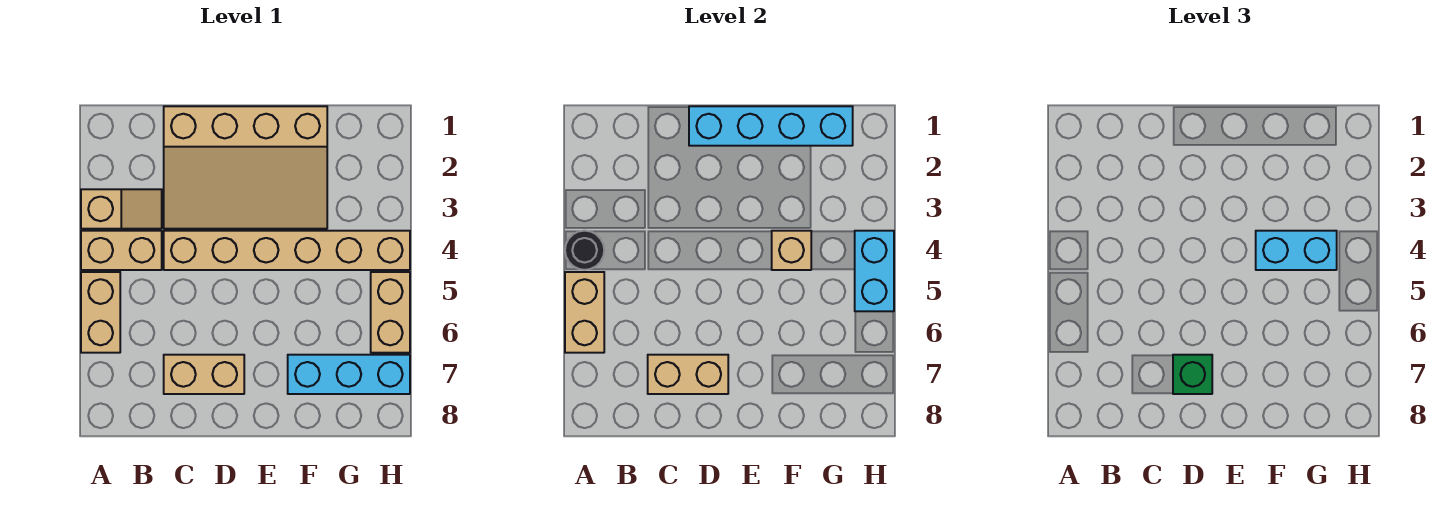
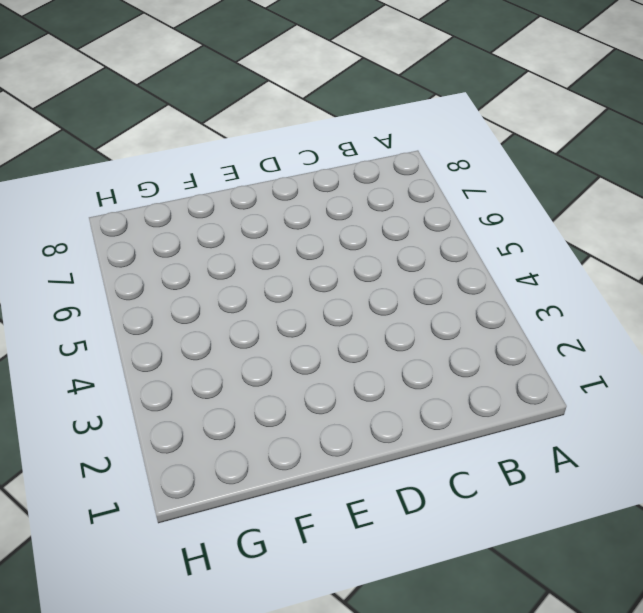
none -> tan 1x2 slope [81,189,162,229]
none -> tan 1x2 brick [81,231,162,270]
none -> tan 1x2 brick [81,272,120,353]

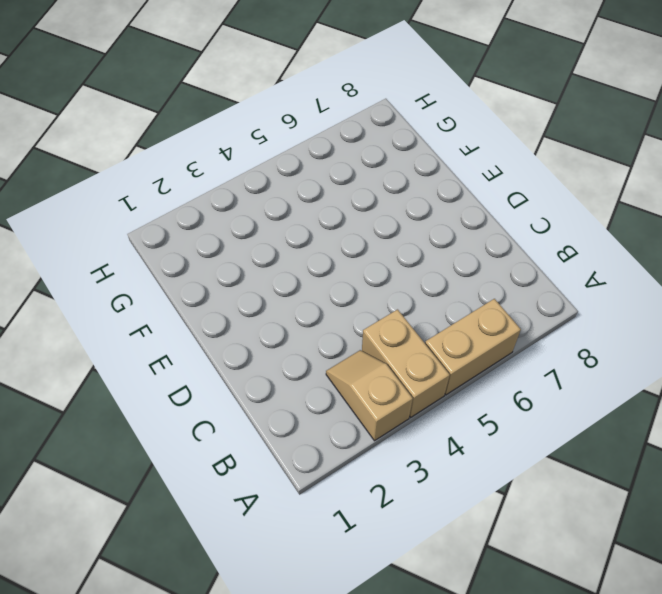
none -> tan 3x4 slope [164,106,327,229]
none -> tan 1x6 brick [164,231,410,270]
none -> tan 1x2 brick [164,355,244,394]

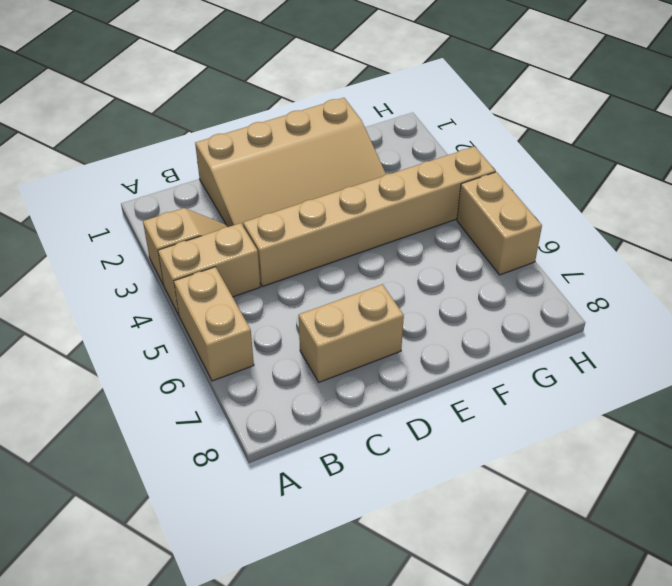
none -> cyan 1x3 brick [288,355,410,394]
none -> black 1x1 round brick [565,231,604,270]
none -> tan 1x2 brick [565,272,604,353]

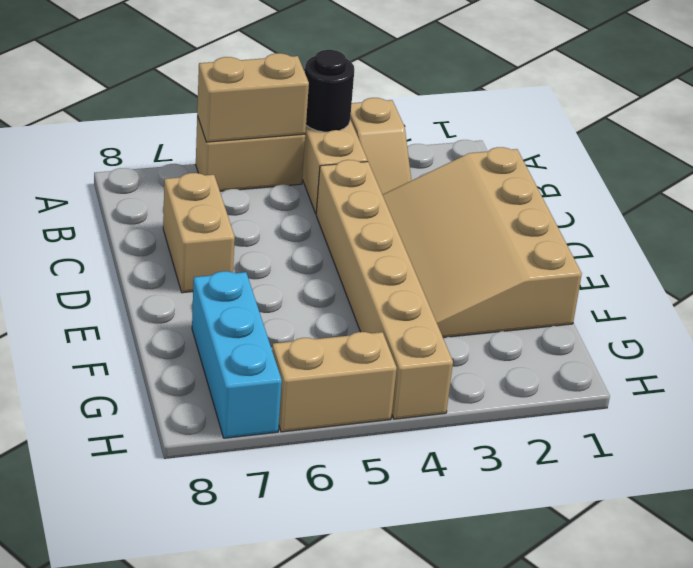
none -> tan 1x2 brick [648,355,728,394]
none -> cyan 1x4 brick [689,106,853,146]
none -> tan 1x1 brick [772,231,811,270]

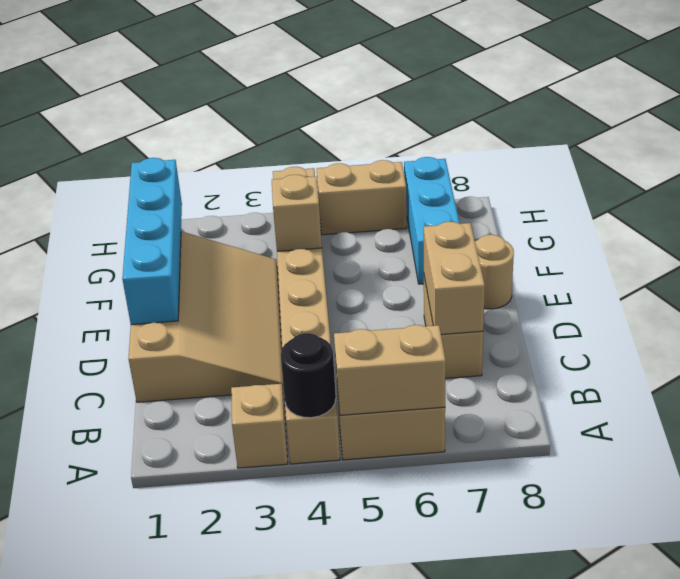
tan 1x1 round brick [475,235,514,309] -> none
none -> cyan 1x2 brick [855,231,894,311]
none -> green 1x1 brick [1173,355,1212,394]
none -> cyan 1x2 brick [1256,231,1337,270]

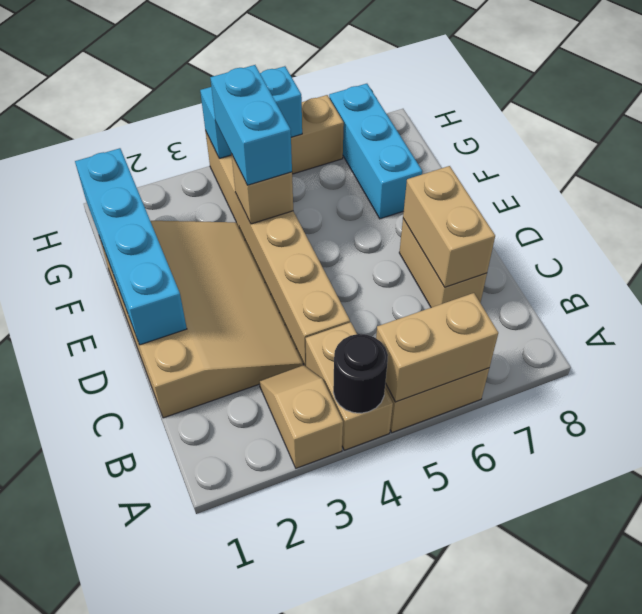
none -> green 1x1 brick [1173,355,1212,394]

